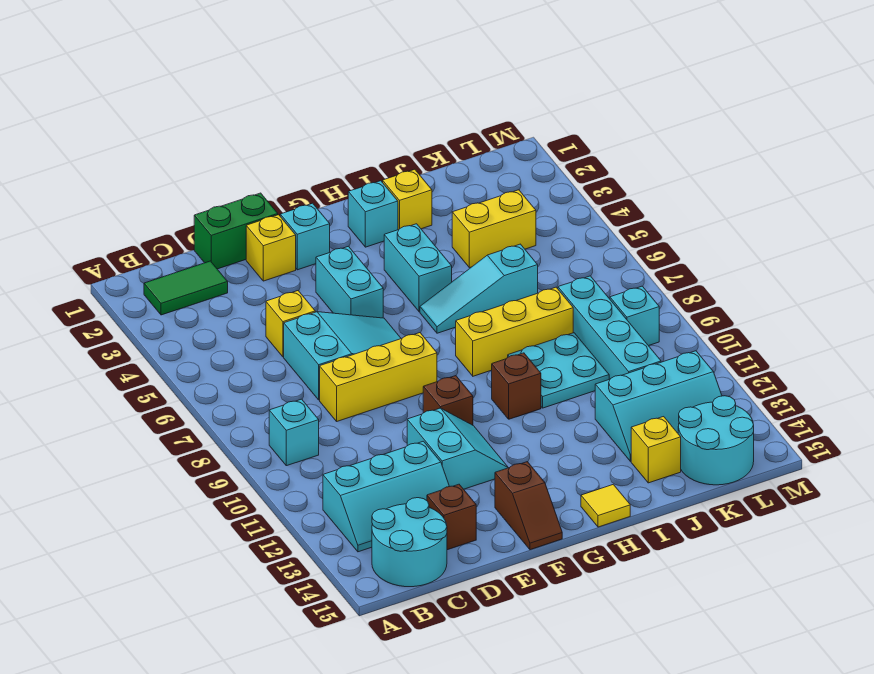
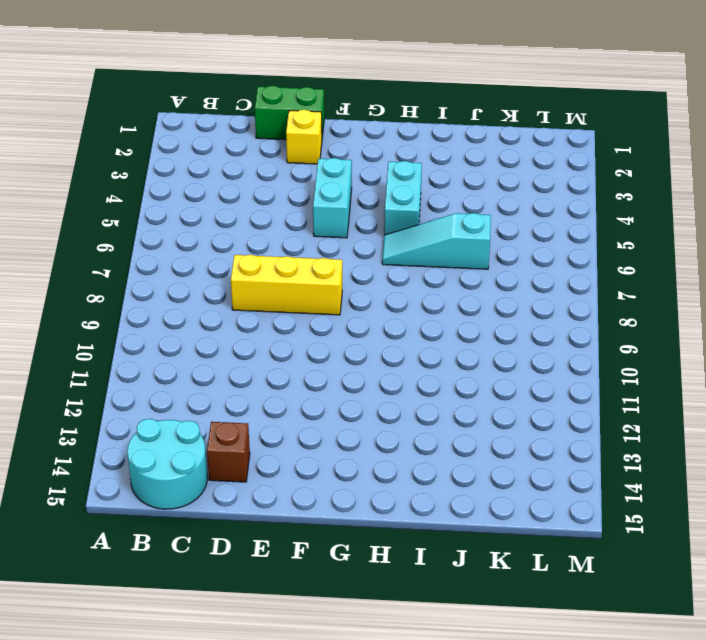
none -> green 1x2 tile [144,261,228,315]
none -> cyan 1x1 brick [269,399,319,466]
none -> cyan 2x3 slope [323,441,449,552]

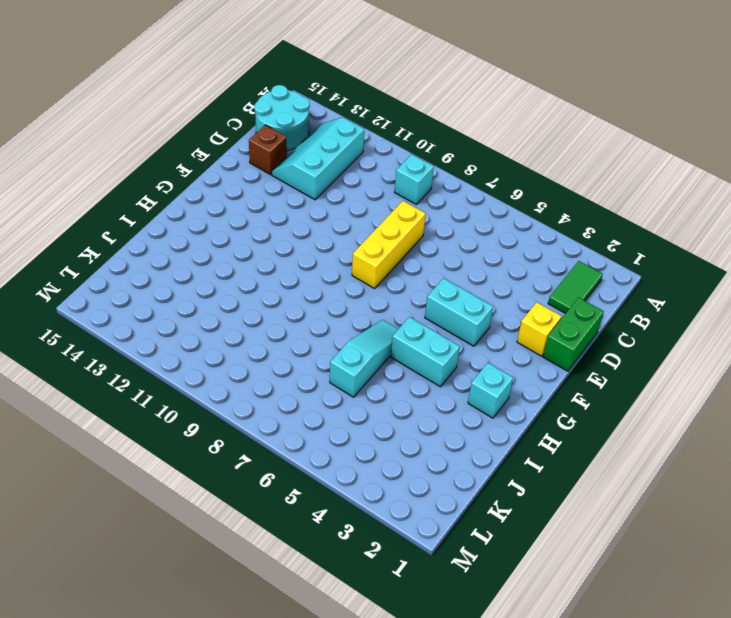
none -> yellow 1x1 brick [266,291,315,357]
none -> cyan 2x3 slope [284,312,401,400]
none -> cyan 2x2 slope [407,408,508,489]

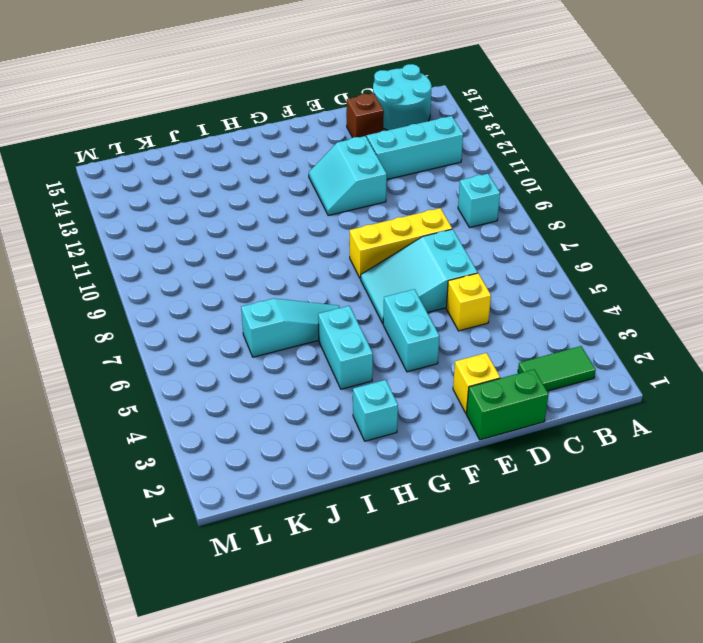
none -> cyan 1x1 brick [280,203,330,270]
none -> brown 1x1 brick [423,376,473,425]
none -> brown 1x2 slope [495,462,562,550]

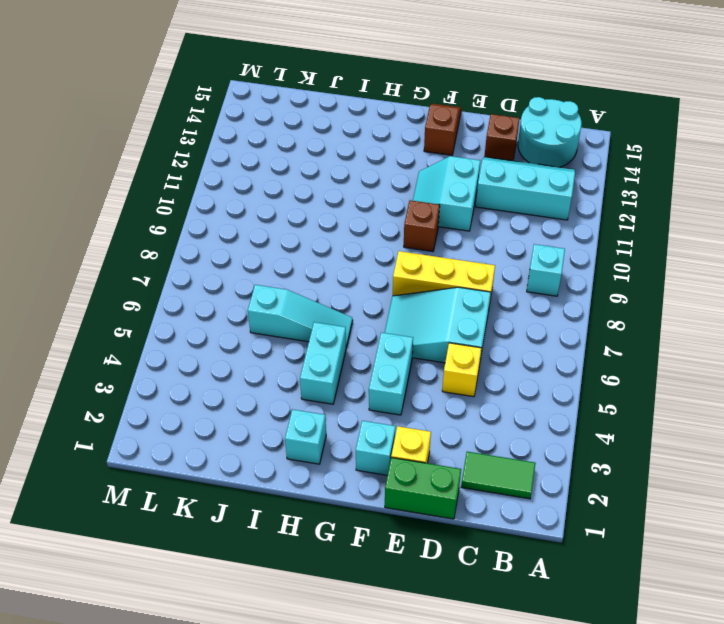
none -> yellow 1x3 brick [456,287,573,376]
none -> brown 1x1 brick [492,353,541,419]
none -> yellow 1x1 tile [581,484,630,527]

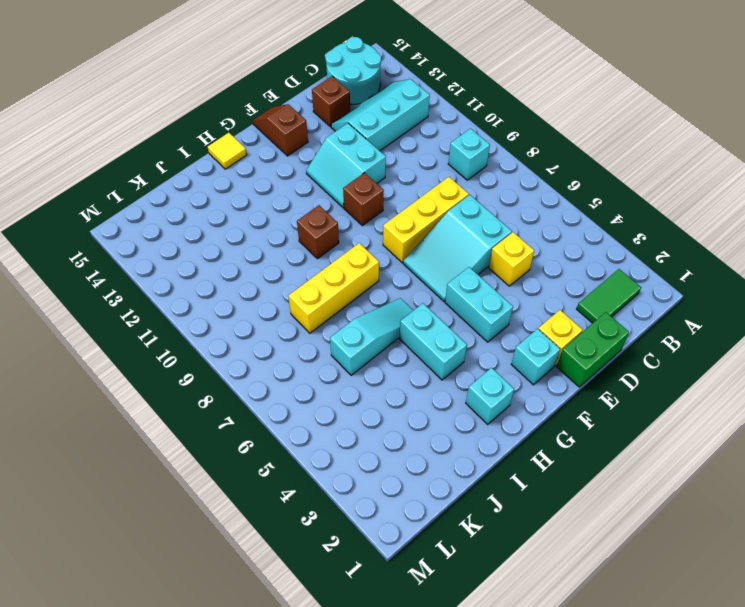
none -> yellow 1x1 brick [383,169,432,230]
none -> cyan 2x2 plate [508,333,609,408]
none -> yellow 1x2 brick [452,190,536,268]

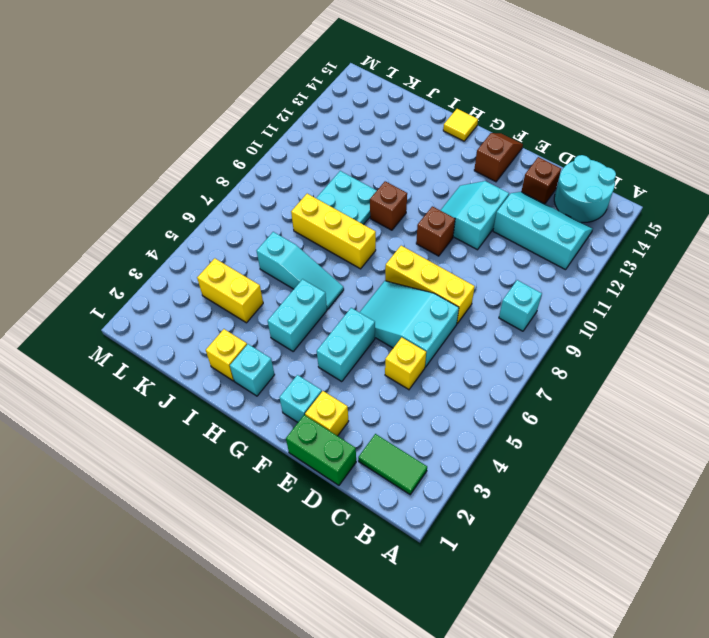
none -> cyan 2x3 slope [595,351,722,461]
none -> yellow 1x1 brick [631,417,681,483]
none -> cyan 1x4 brick [558,276,661,379]

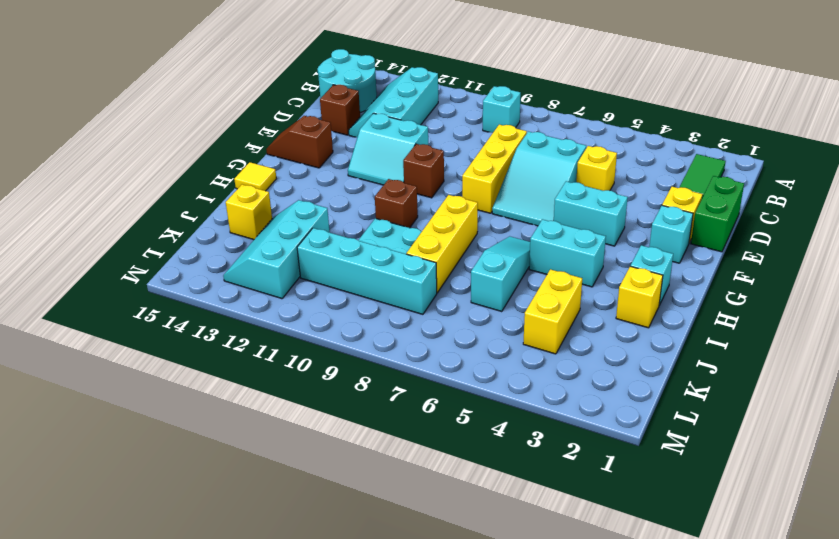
none -> cyan 2x2 round brick [678,396,754,485]
none -> cyan 1x1 brick [610,286,659,346]

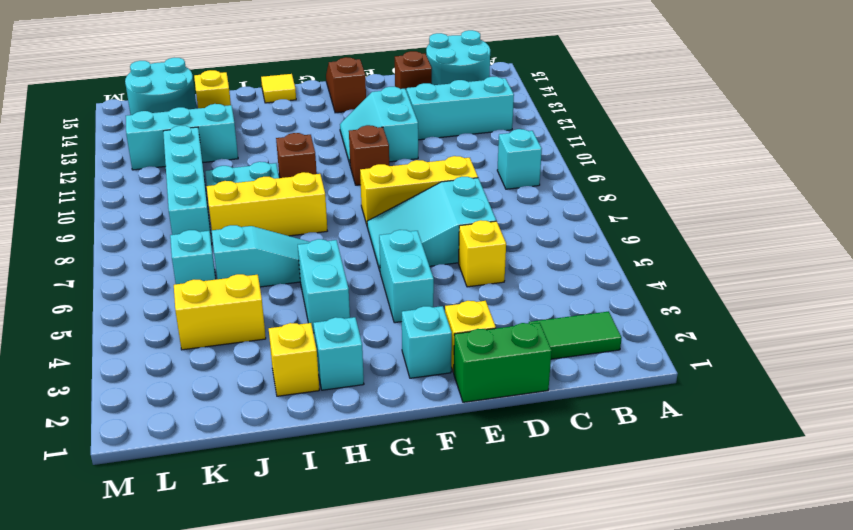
cyan 1x1 brick [170,230,215,284] -> cyan 1x1 brick moved to [610,286,659,346]

